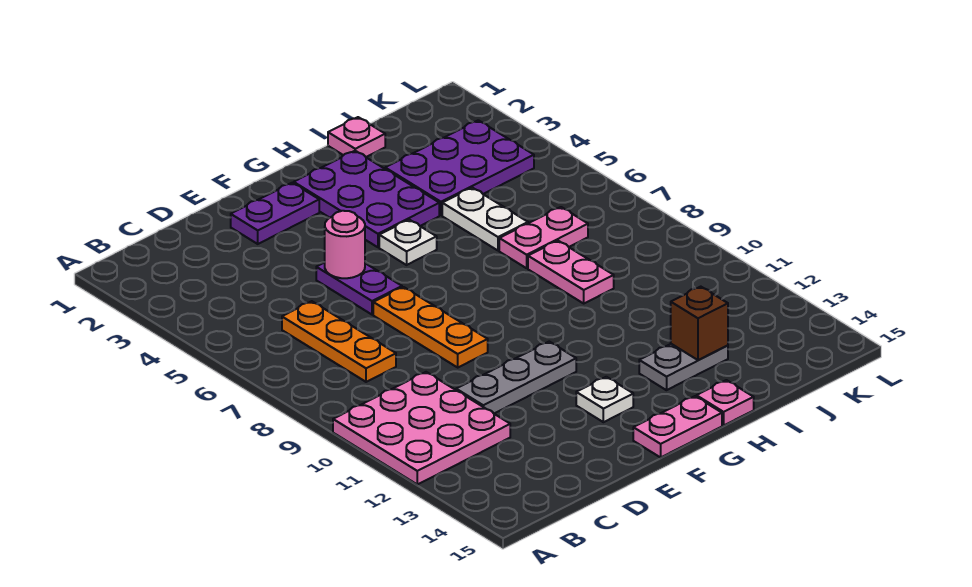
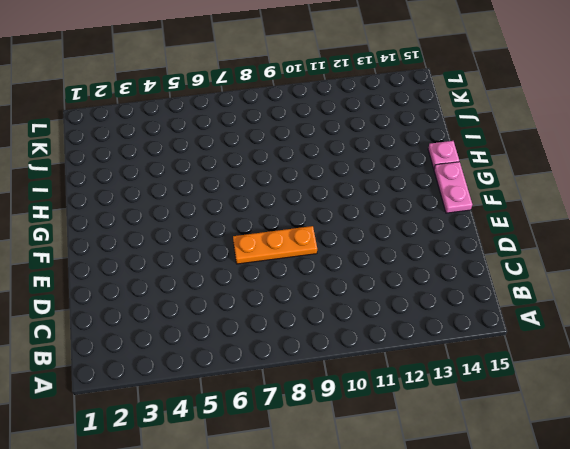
none -> pink 3x3 plate [333,372,510,484]
none -> orange 1x3 plate [282,301,396,382]
none -> grey 1x3 plate [456,342,576,413]

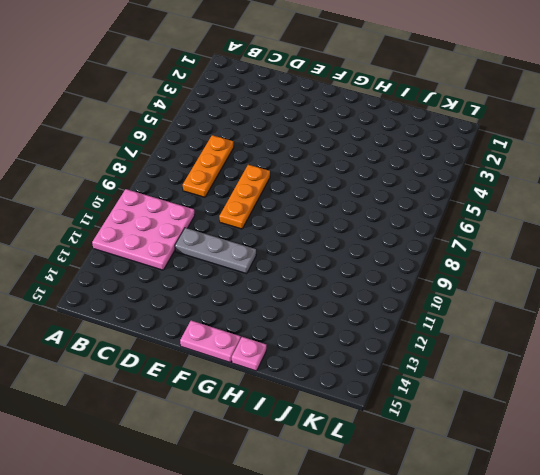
none -> purple 1x2 plate [231,183,319,244]
none -> purple 1x2 plate [316,263,402,315]
none -> white 1x1 plate [576,377,633,422]

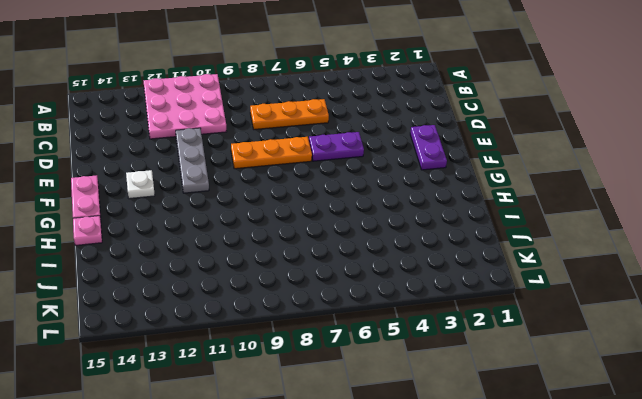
none -> purple 2x3 plate [294,151,439,247]
none -> white 1x1 plate [379,220,437,265]
none -> grey 1x2 plate [639,344,728,390]

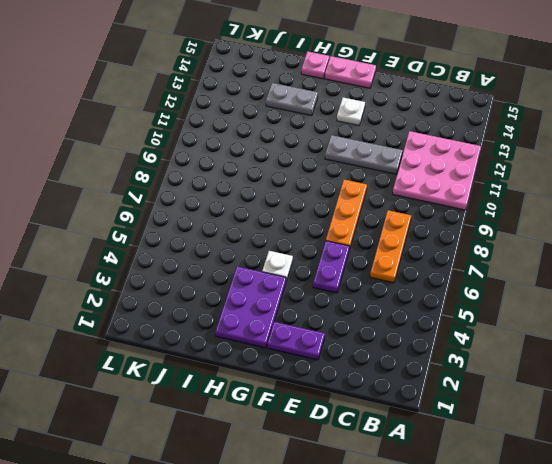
none -> pink 1x1 plate [328,117,385,157]
none -> purple 2x3 plate [385,120,534,215]
none -> white 1x2 plate [442,188,528,251]

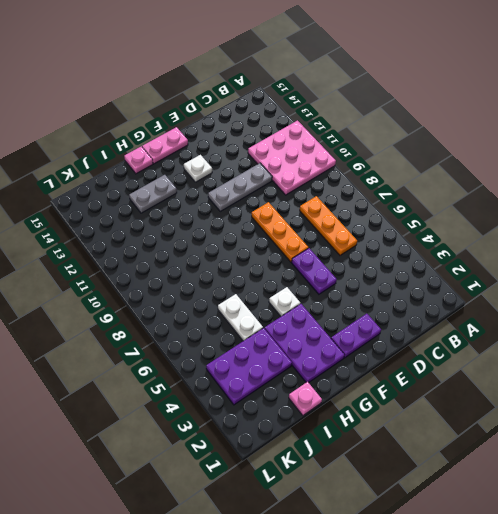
none -> pink 1x2 plate [499,207,588,268]
none -> pink 1x2 plate [528,241,614,303]
none -> pink 1x1 round brick [325,211,365,278]

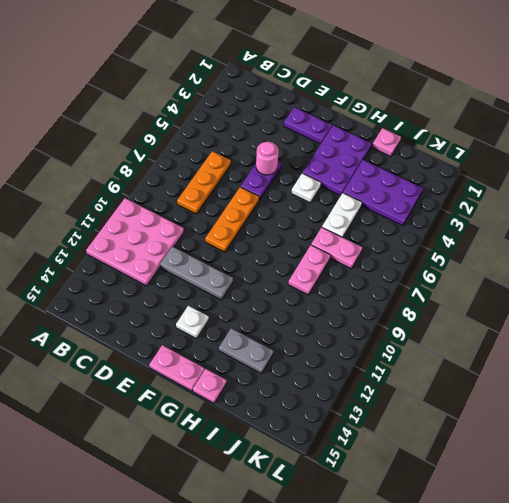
none -> brown 1x1 brick [671,287,728,360]

